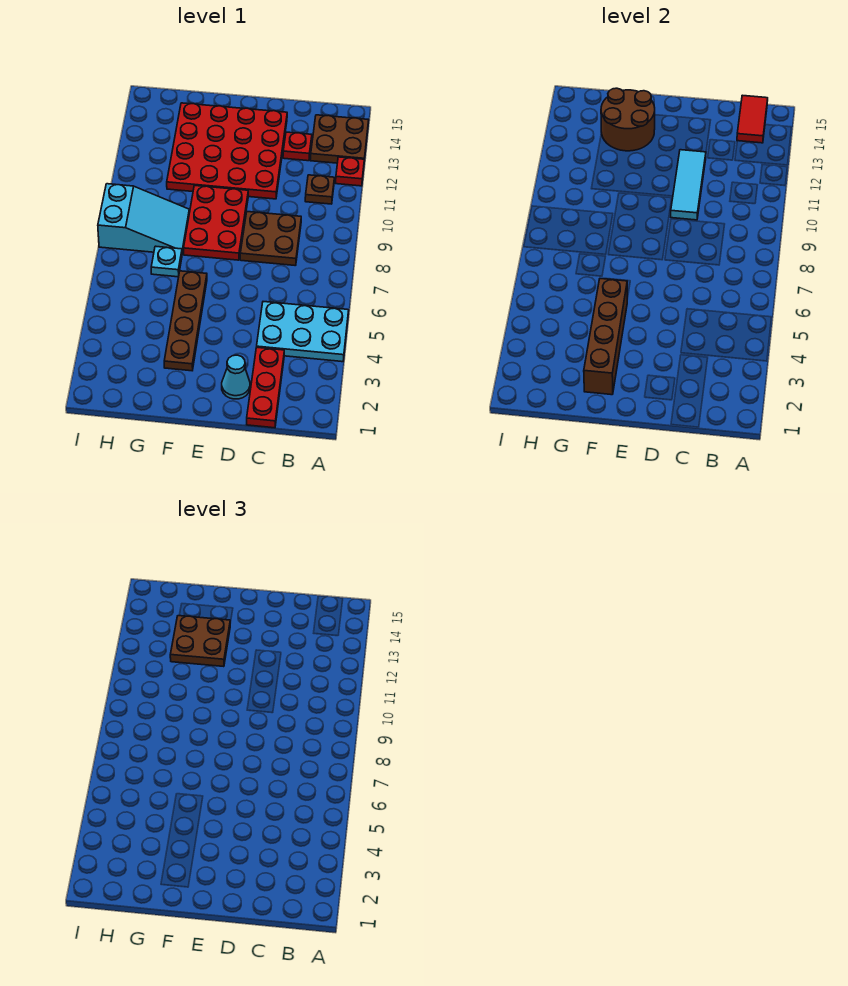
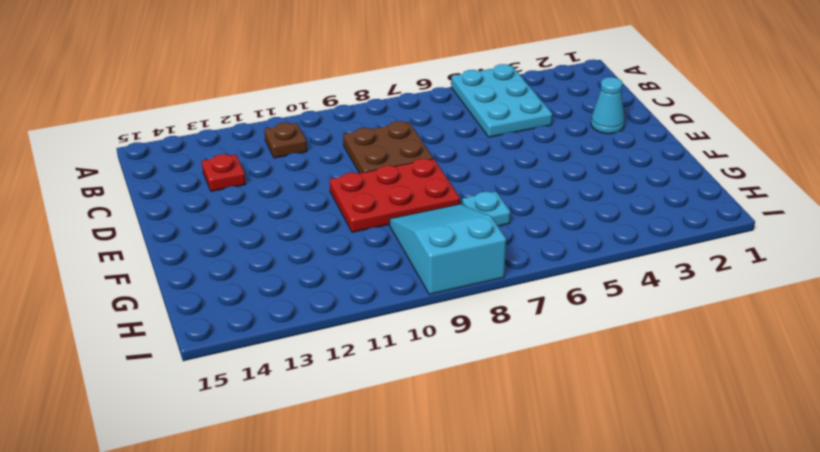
none -> red 1x1 plate [336,157,364,186]
none -> brown 2x2 plate [310,115,369,163]
none -> red 1x3 plate [247,347,284,428]

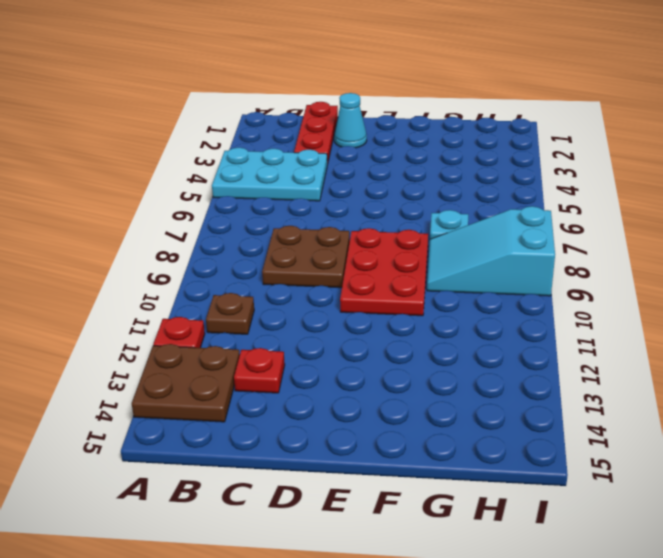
none -> red 4x4 plate [167,103,287,199]
none -> brown 1x4 plate [164,271,207,371]
none -> red 1x2 tile [737,95,768,143]

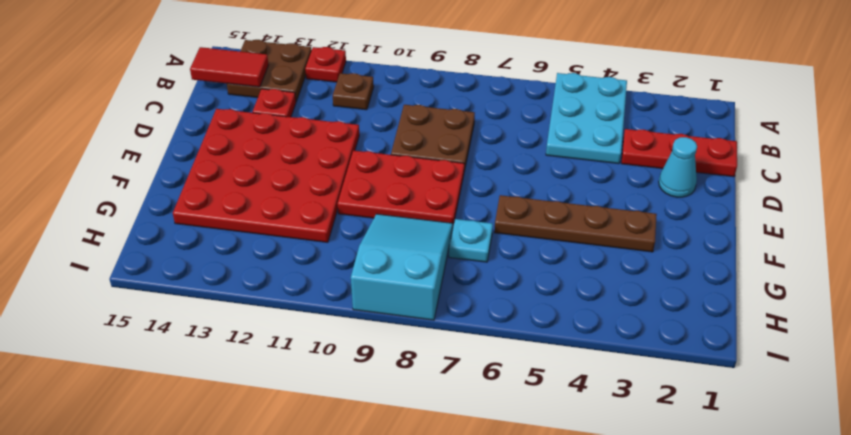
none -> cyan 1x3 tile [671,150,706,220]
none -> brown 1x4 brick [584,279,627,395]
none -> brown 2x2 round brick [601,88,655,151]

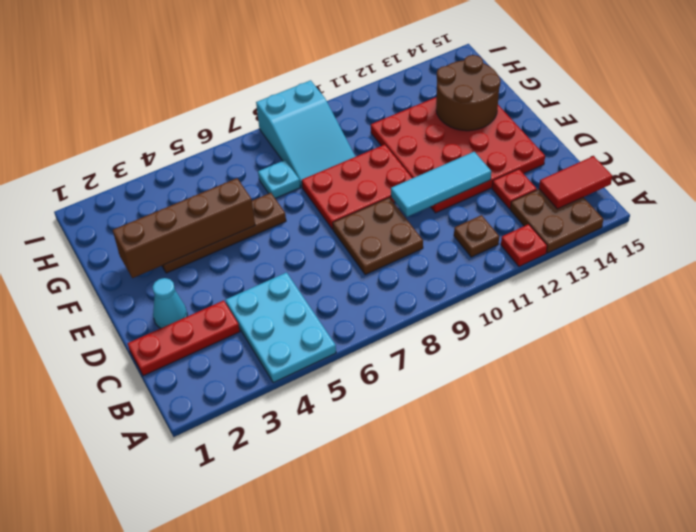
none -> brown 2x2 plate [170,616,230,667]

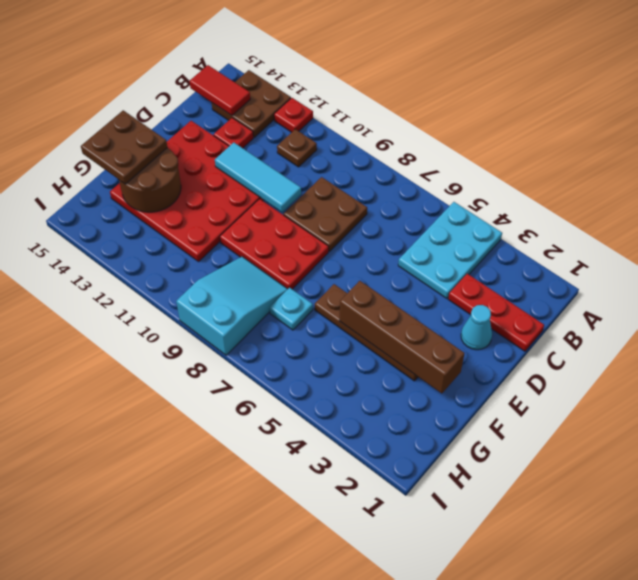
brown 2x2 plate [81,110,167,184] -> brown 2x2 plate moved to [170,616,230,667]

